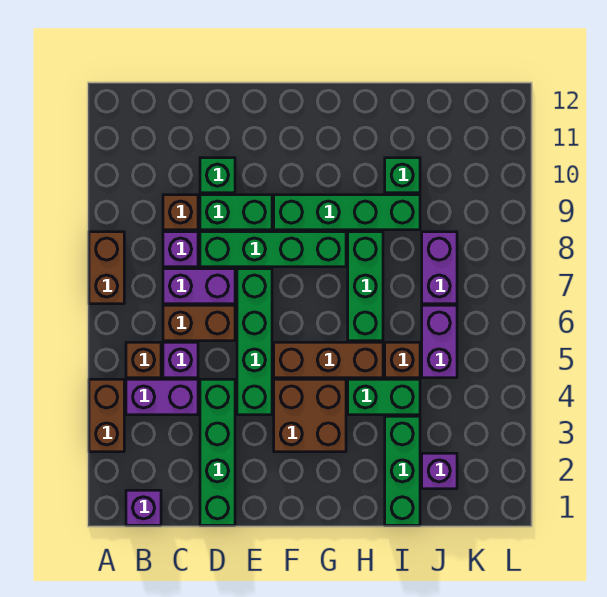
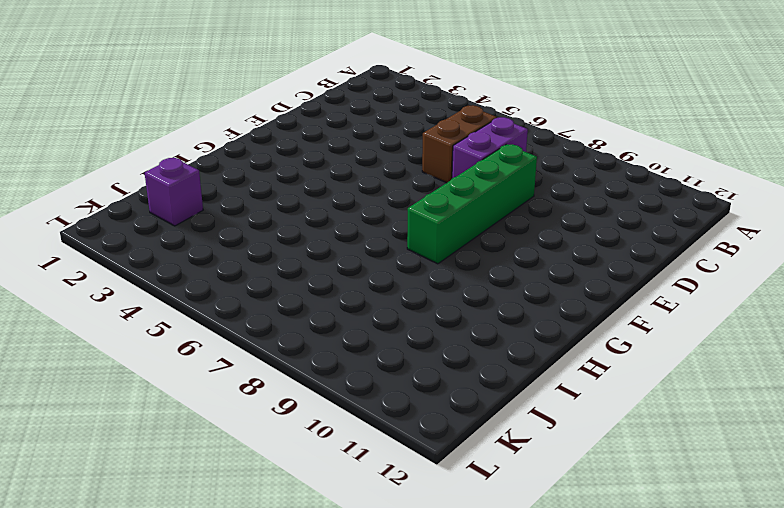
none -> brown 1x2 brick [89,379,124,452]
none -> brown 1x2 brick [89,232,124,304]
none -> purple 1x1 brick [126,490,161,525]

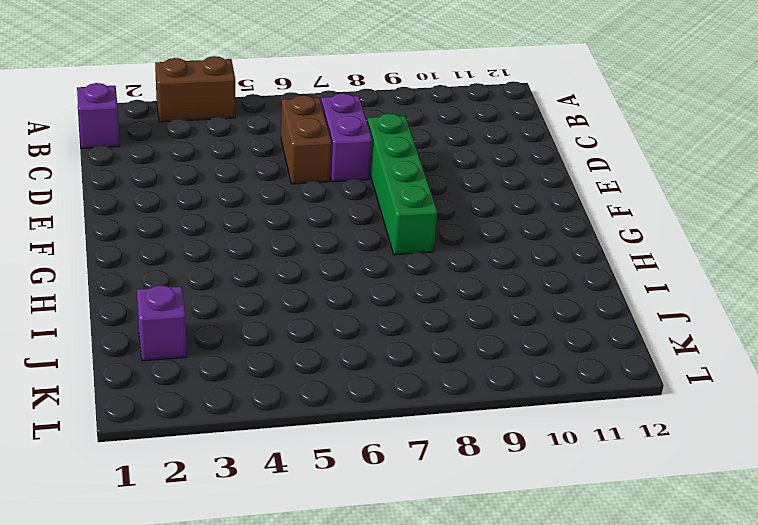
none -> brown 1x2 brick [89,232,124,304]
none -> purple 1x2 brick [126,379,198,415]
none -> brown 1x1 brick [126,342,161,378]

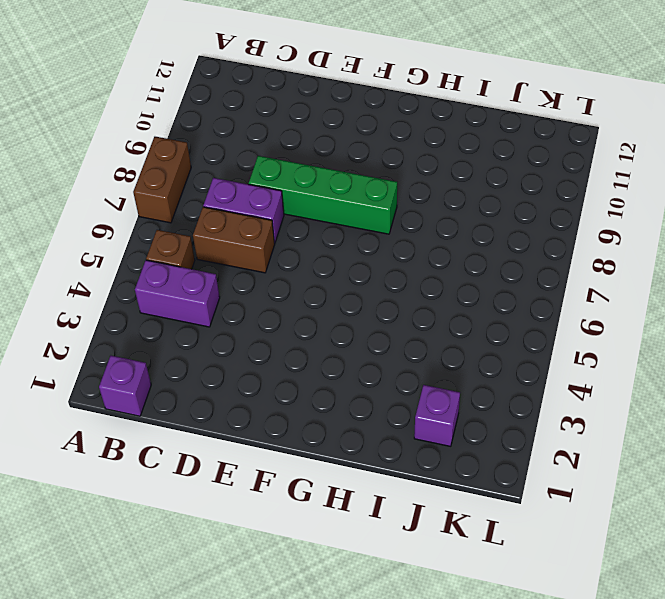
none -> brown 1x2 brick [89,379,124,452]
none -> purple 1x1 brick [163,342,198,378]
none -> purple 1x1 brick [163,232,198,267]

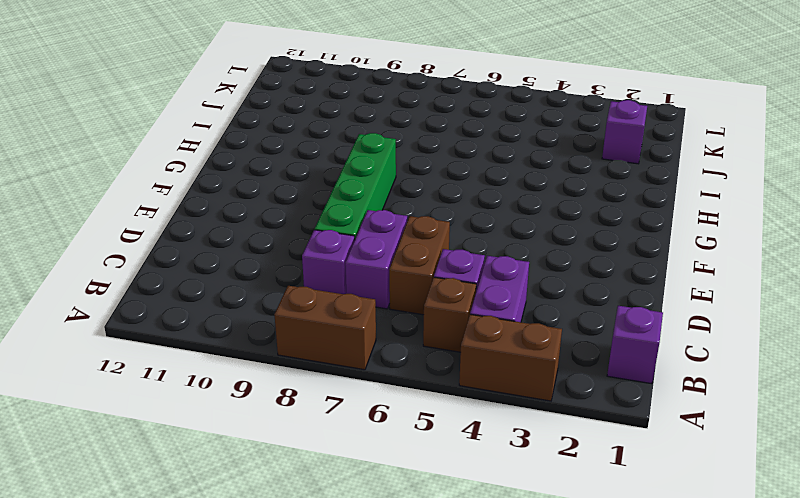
none -> brown 1x1 brick [163,195,198,230]
none -> green 1x4 brick [200,379,235,525]
none -> green 1x2 brick [200,195,272,230]

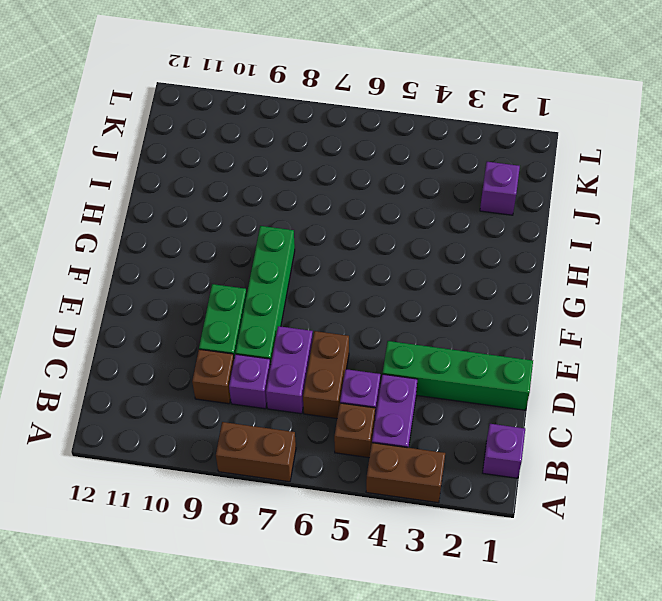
none -> green 1x1 brick [200,158,235,193]
none -> green 1x4 brick [237,269,272,415]
none -> brown 2x2 brick [274,379,346,452]

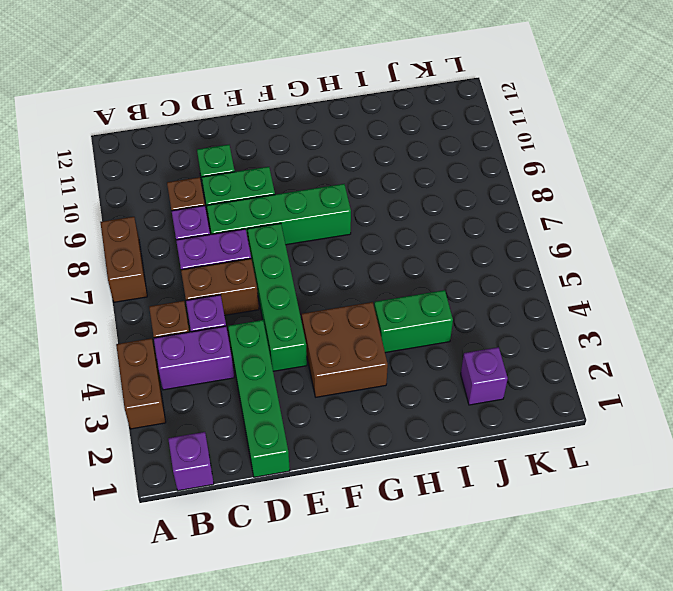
none -> brown 1x3 brick [274,342,383,378]
none -> green 1x4 brick [274,195,420,230]
none -> green 1x3 brick [348,232,383,341]

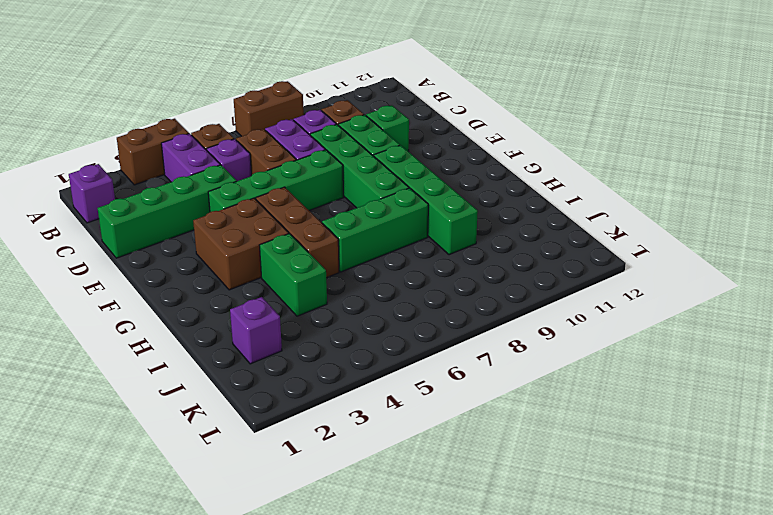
none -> green 1x3 brick [385,416,420,525]
none -> brown 1x1 brick [385,342,420,378]
none -> green 1x1 brick [385,158,420,193]

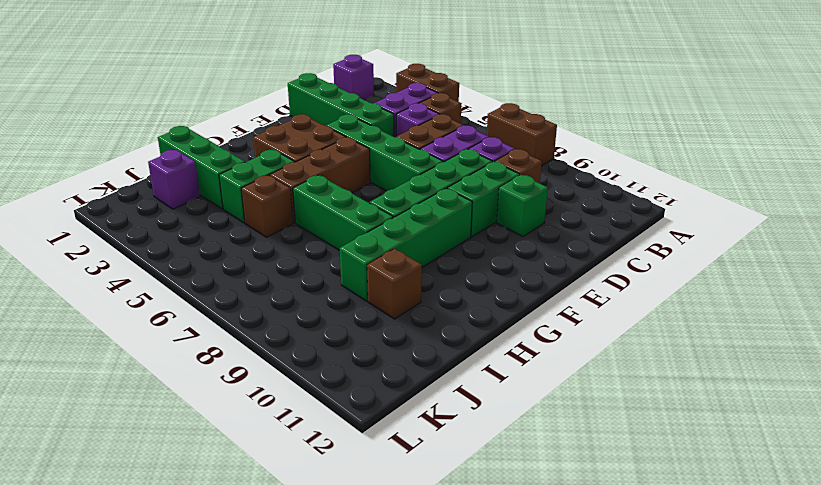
brown 1x1 brick [367,249,422,319] -> green 1x1 brick [385,158,420,193]
none -> purple 1x2 brick [422,305,457,378]
none -> purple 1x2 brick [422,232,457,304]

